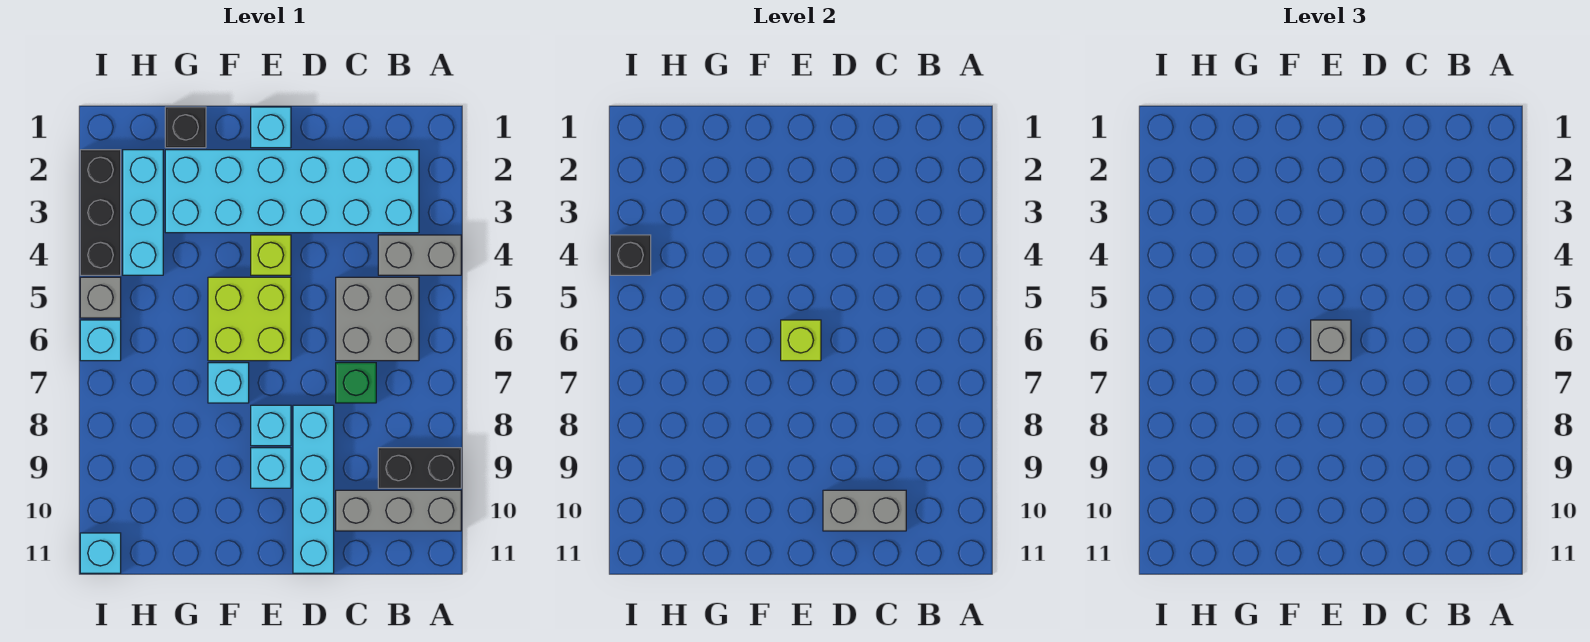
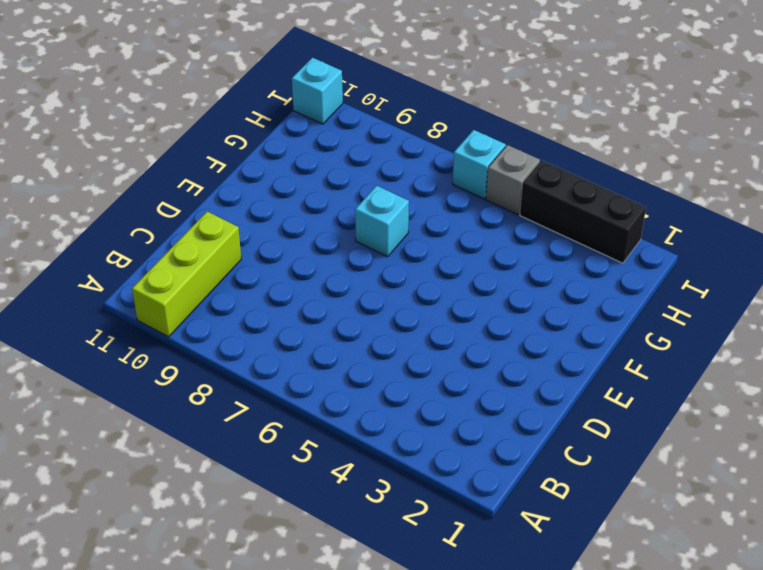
lime 1x3 brick [132,212,241,337] -> grey 1x3 brick [336,490,461,531]
none -> grey 1x2 brick [378,235,461,275]
none -> black 1x2 brick [378,448,461,488]
none -> cyan 2x6 brick [165,150,419,233]

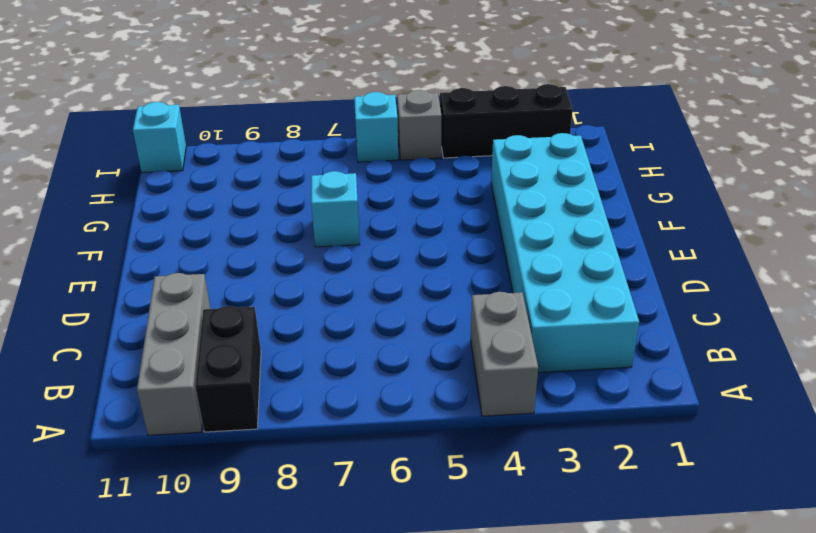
none -> grey 2x2 brick [336,277,419,361]
none -> green 1x1 brick [336,363,376,403]
none -> cyan 1x4 brick [293,405,334,573]

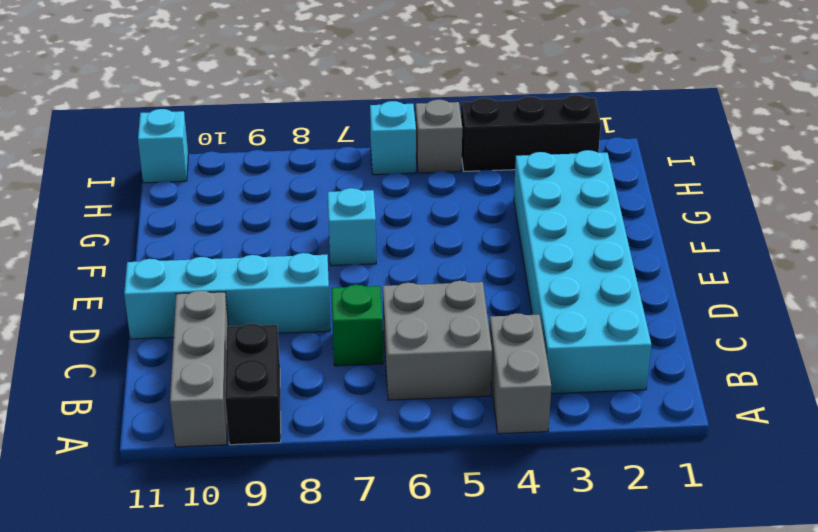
none -> cyan 1x1 brick [251,107,291,148]
none -> lime 1x1 brick [251,235,291,275]
none -> lime 2x2 brick [208,277,291,361]

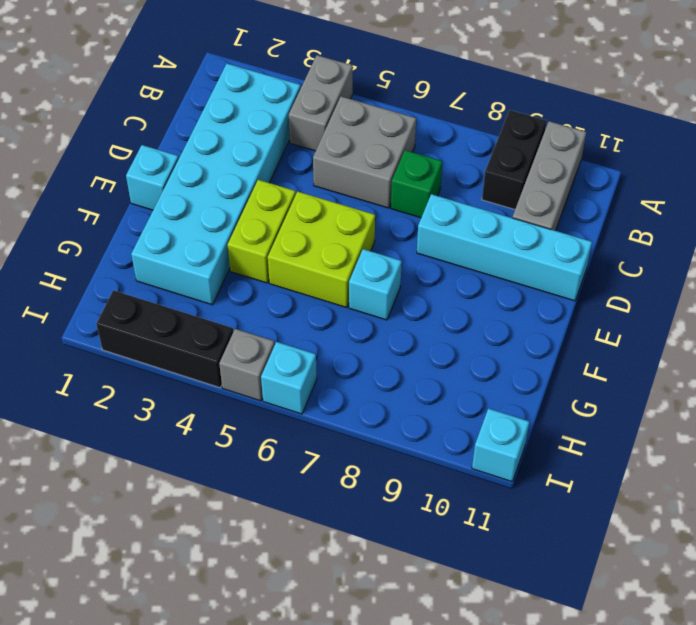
lime 1x2 brick [228,180,296,283] -> lime 1x1 brick [251,235,291,275]
none -> cyan 1x1 brick [251,405,291,446]
none -> cyan 1x1 brick [251,448,291,488]
none -> black 1x1 brick [165,107,206,148]

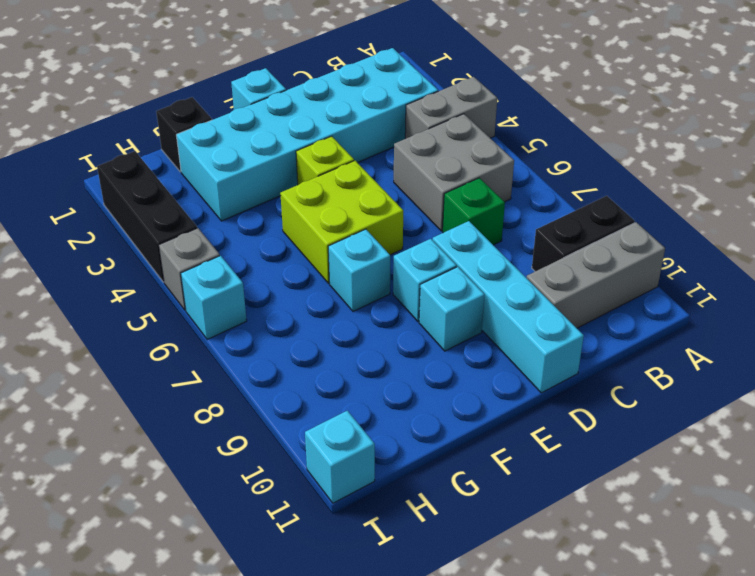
none -> cyan 1x3 brick [123,150,163,275]
none -> grey 1x2 brick [823,490,906,531]
none -> lime 1x1 brick [781,320,821,361]

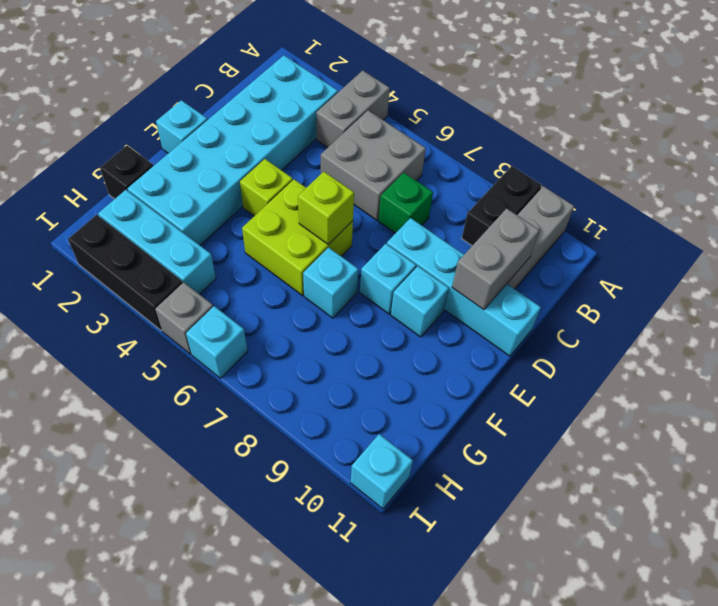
none -> black 1x1 brick [610,235,651,275]
none -> grey 1x1 brick [1311,320,1351,361]

